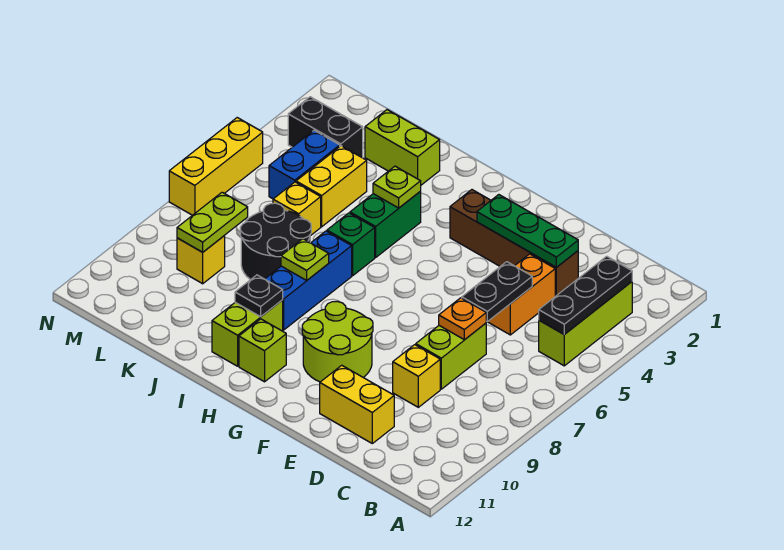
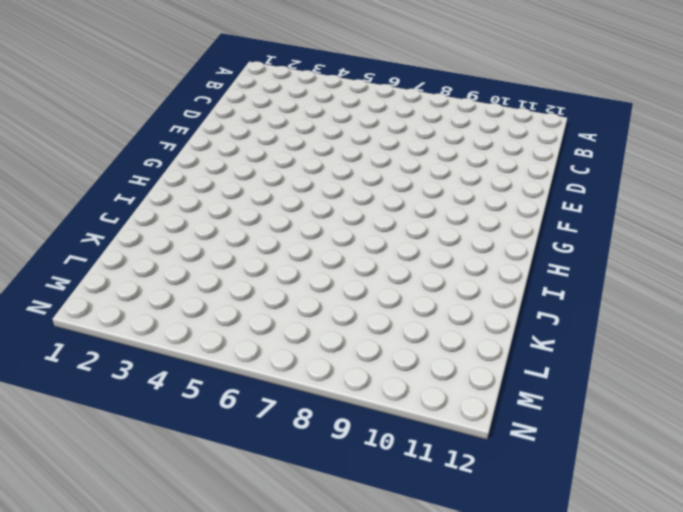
none -> lime 1x3 brick [539,282,632,366]
none -> brown 1x4 brick [450,190,578,296]
none -> orange 1x2 brick [488,254,555,335]

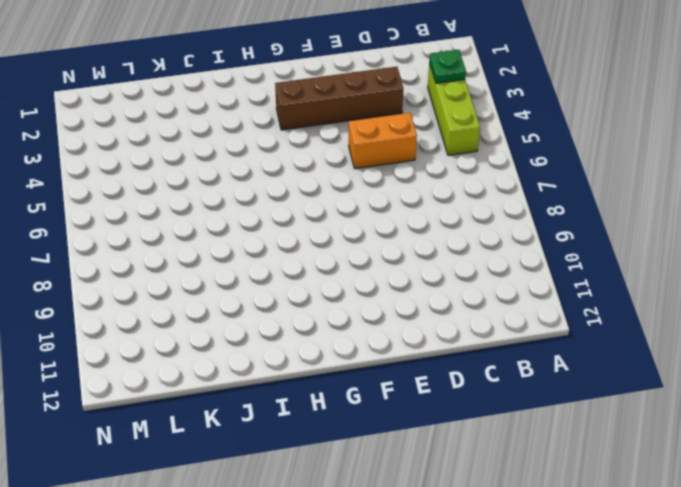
green 1x1 plate [429,50,466,83] -> black 1x3 plate [539,256,632,334]
orange 1x2 brick [349,113,417,169] -> orange 1x2 brick turned to [488,254,555,335]
none -> lime 1x2 brick [416,323,486,389]
none -> yellow 1x1 brick [393,345,440,407]
none -> yellow 1x2 brick [320,365,394,443]

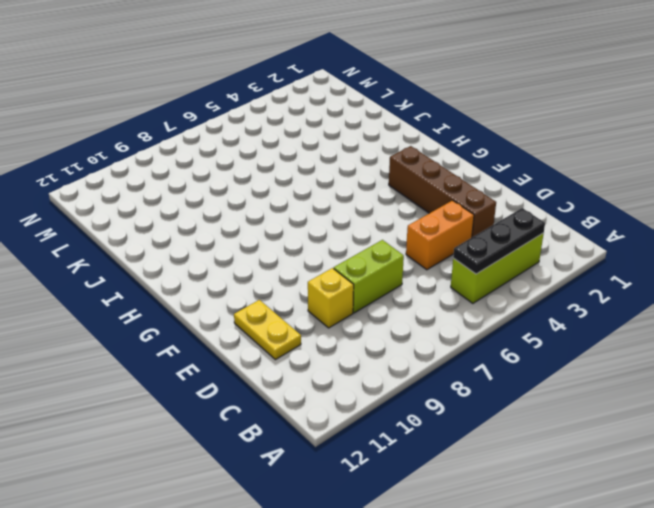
yellow 1x2 plate [234,300,301,360] -> yellow 1x2 brick [320,365,394,443]
none -> lime 2x2 round brick [302,301,373,382]
none -> lime 1x1 brick [239,319,286,382]
none -> green 1x2 brick [350,192,421,258]

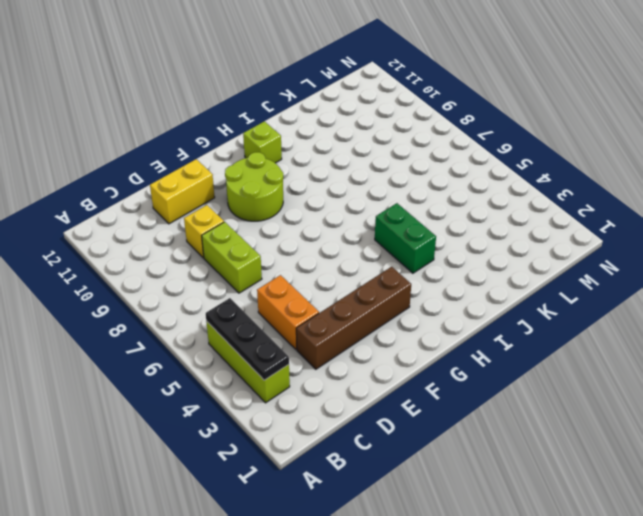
none -> green 1x1 brick [327,213,375,276]
none -> blue 1x3 brick [265,231,352,330]
none -> lime 1x2 brick [212,300,283,366]

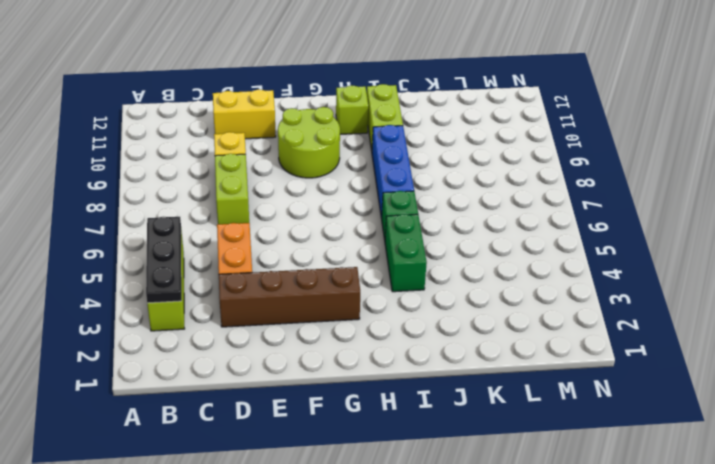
none -> lime 1x2 brick [365,110,440,185]
none -> black 2x2 round brick [240,203,311,280]
none -> yellow 1x2 brick [296,146,367,227]

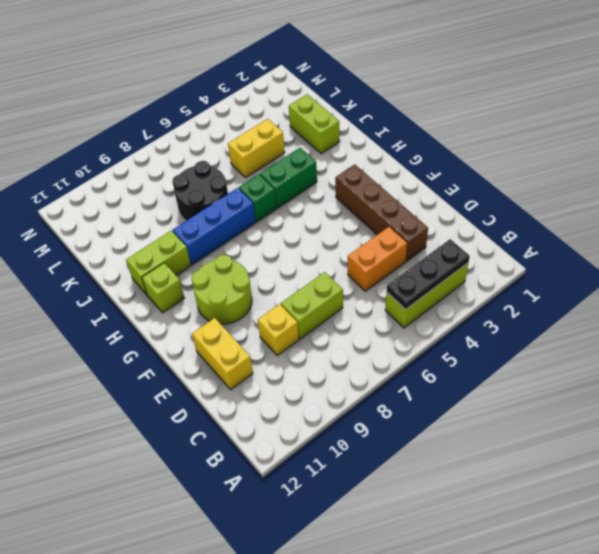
none -> yellow 1x1 brick [273,182,321,236]
none -> black 1x2 brick [288,97,363,158]
none -> blue 1x2 brick [269,130,340,199]

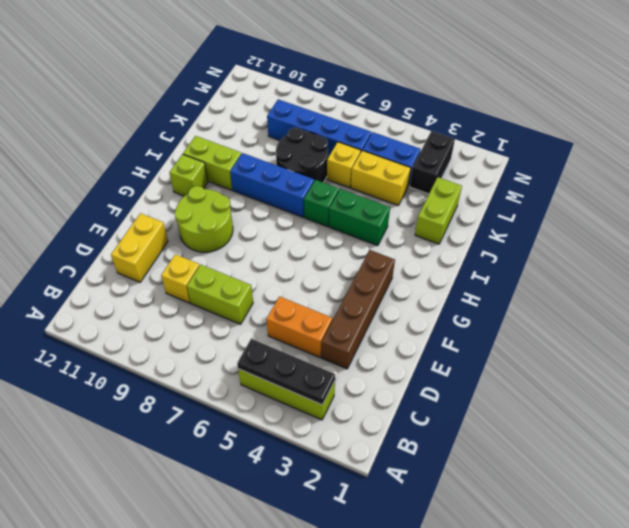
blue 1x4 brick [267,99,371,157] -> yellow 1x1 brick [177,236,225,284]
none -> yellow 1x3 brick [169,118,263,215]
none -> green 1x3 plate [477,195,578,267]
none -> black 1x2 plate [462,262,532,322]

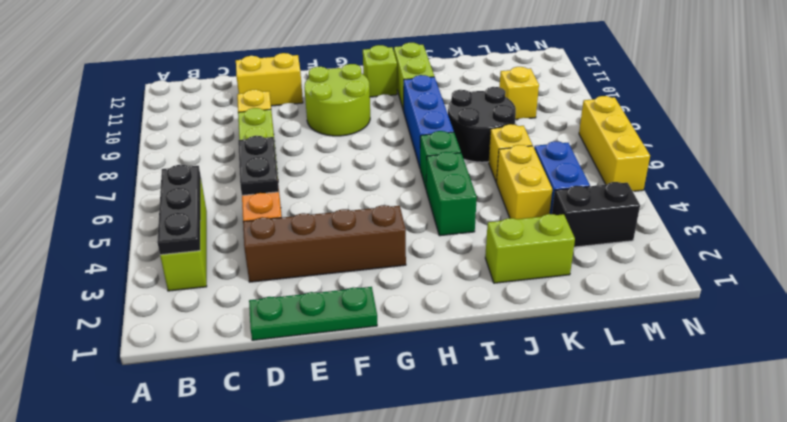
green 1x3 plate [249,287,377,340] -> green 1x3 plate moved to [477,195,578,267]
none -> orange 1x1 plate [439,298,486,340]
none -> lime 1x1 plate [373,166,421,208]
none -> lime 1x1 plate [281,239,329,280]

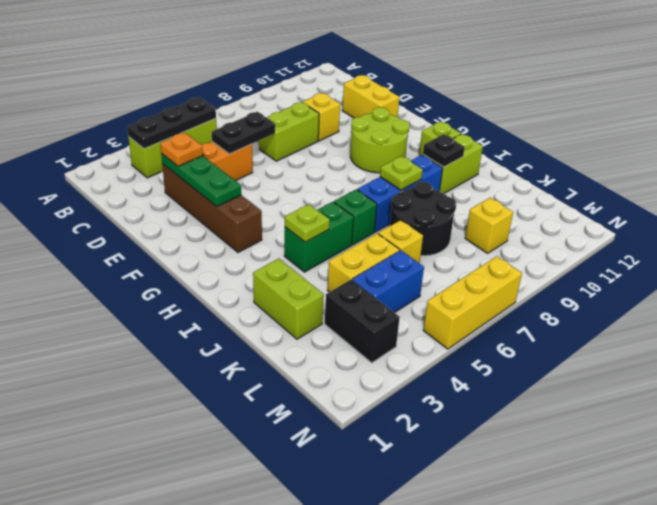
orange 1x1 plate [160,133,203,166] -> orange 1x1 plate moved to [439,298,486,340]
none -> lime 1x2 plate [177,192,248,252]

